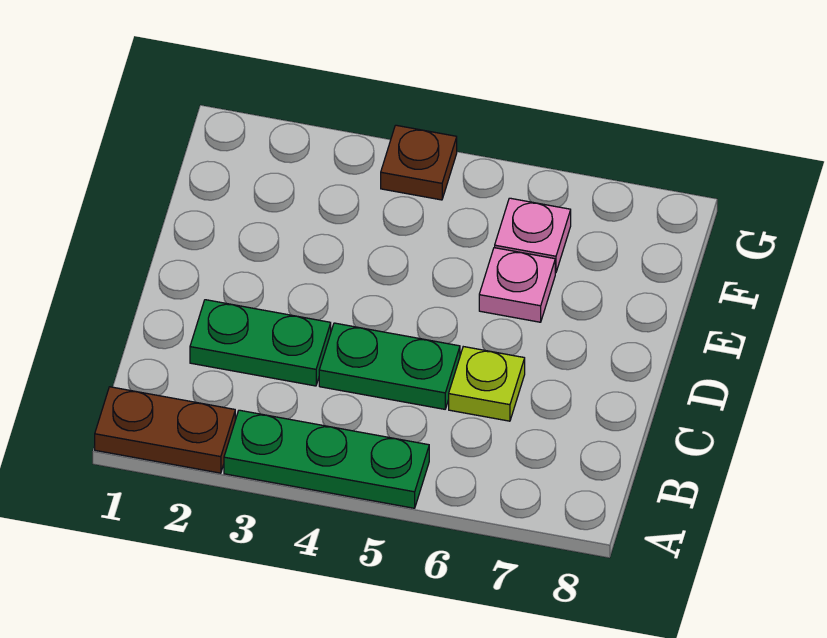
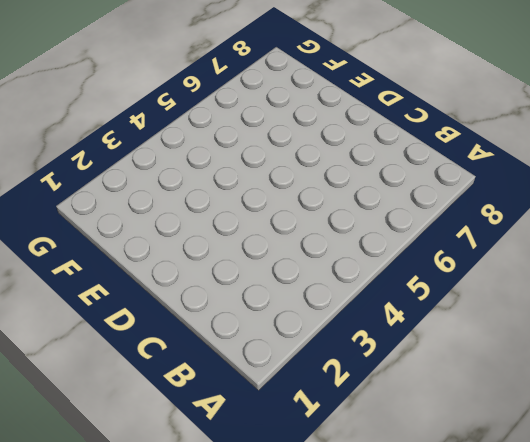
none -> brown 1x2 plate [95,387,235,473]
none -> green 1x3 plate [224,410,429,508]

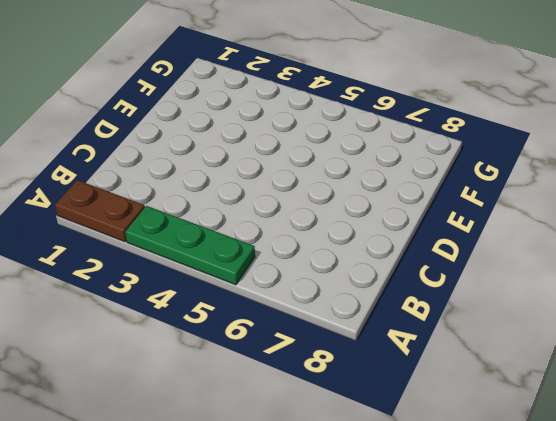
none -> green 1x2 plate [190,300,331,386]
none -> green 1x2 plate [319,323,460,409]

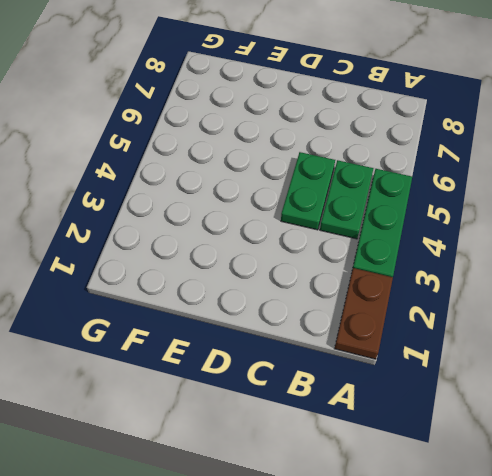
green 1x2 plate [320,160,374,239] -> green 1x2 plate moved to [190,300,331,386]
none -> lime 1x1 plate [449,347,525,421]
none -> pink 1x1 plate [479,248,555,322]

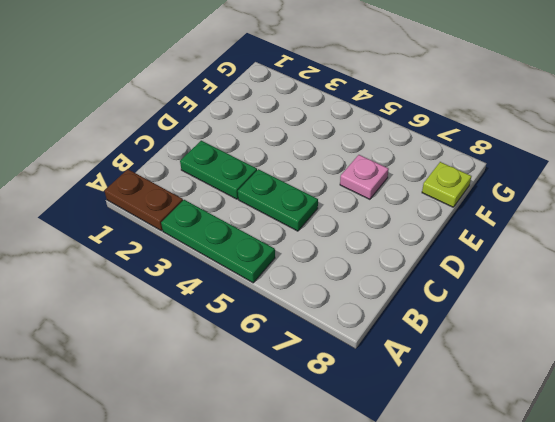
lime 1x1 plate [422,162,471,207] -> lime 1x1 plate moved to [449,347,525,421]
none -> pink 1x1 plate [495,198,571,273]
none -> brown 1x1 plate [381,125,457,200]

